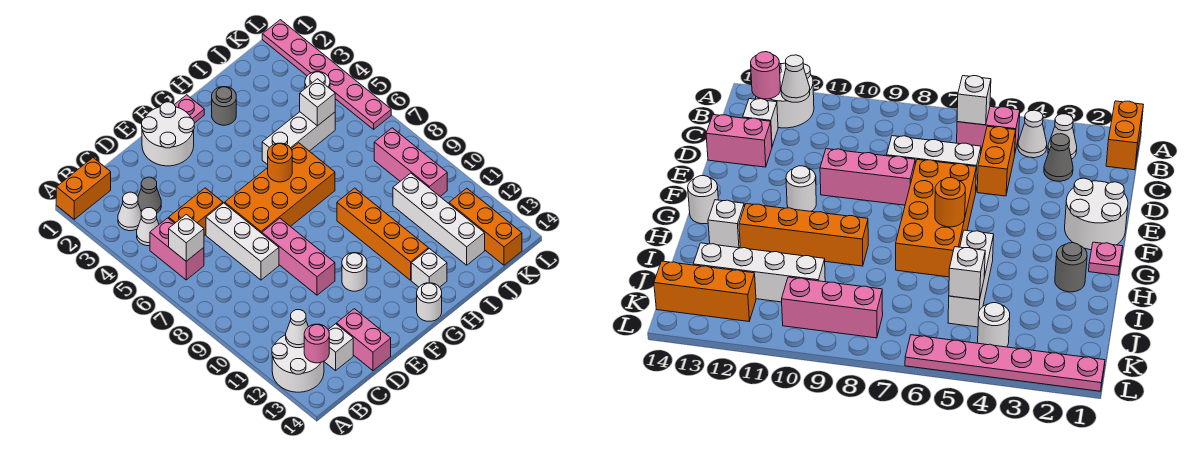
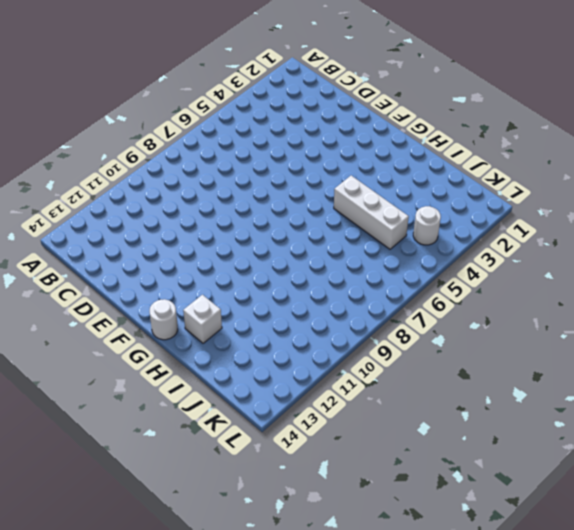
none -> orange 1x2 brick [56,158,111,219]
none -> white 2x2 round brick [272,335,324,392]
none -> white 1x1 cone [118,192,141,231]
none -> white 1x1 cone [137,208,159,246]

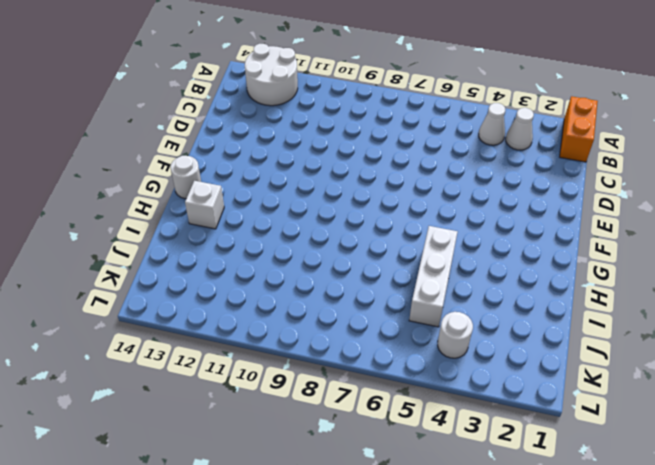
none -> pink 1x2 brick [150,218,204,280]
none -> grey 1x1 cone [138,177,161,213]
none -> orange 1x2 brick [169,188,223,235]
none -> white 1x1 brick [324,324,353,371]

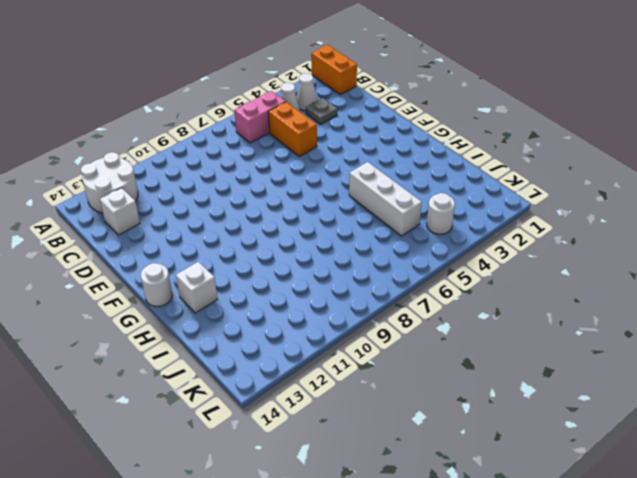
grey 1x1 plate [306,98,338,124] -> grey 1x1 cone [138,177,161,213]
none -> white 1x3 brick [206,203,279,280]
none -> pink 1x2 brick [337,309,391,371]
none -> white 2x2 round brick [142,102,194,166]
none -> orange 2x4 brick [225,143,335,233]

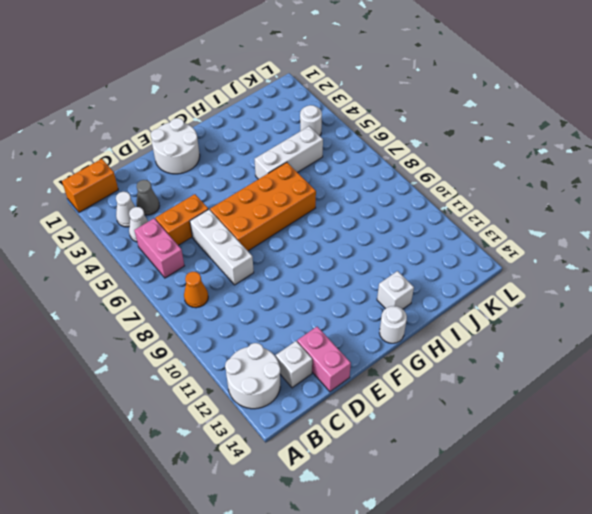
orange 1x1 cone [184,272,208,308] -> none
none -> pink 1x3 brick [262,218,335,295]
none -> white 1x1 round brick [342,253,367,291]
none -> pink 1x1 plate [174,95,204,123]
none -> grey 1x1 round brick [212,87,236,125]

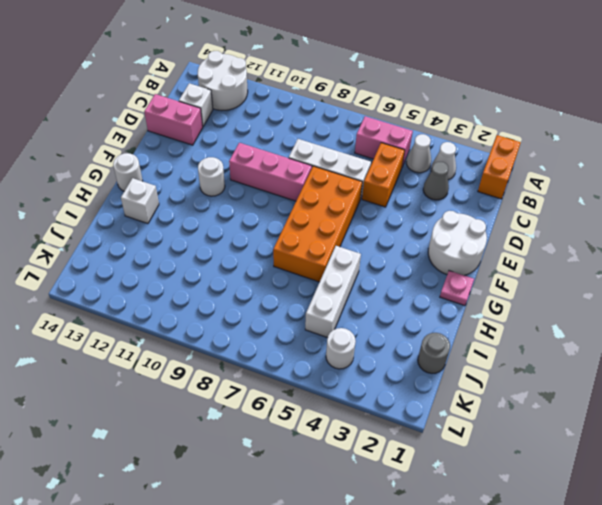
grey 1x1 round brick [418,333,450,373] -> grey 1x1 round brick moved to [212,87,236,125]
none -> orange 1x4 brick [337,188,428,280]
none -> white 1x4 brick [393,173,485,265]
none -> pink 1x3 brick [374,128,447,196]
none -> orange 1x3 brick [449,188,522,265]

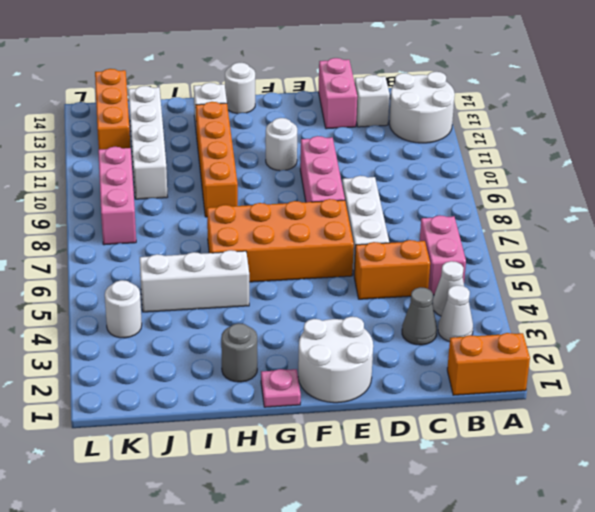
none -> pink 1x6 plate [262,20,391,129]
none -> white 1x1 brick [169,214,204,261]
none -> white 1x1 cone [286,310,308,348]
none -> pink 1x1 round brick [304,324,329,363]

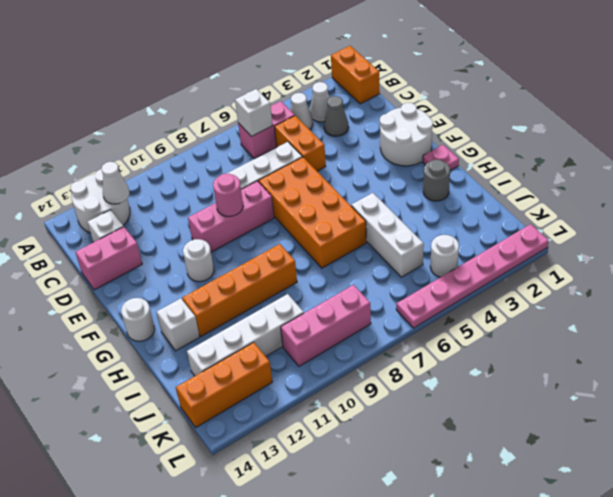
pink 1x1 round brick [213,174,243,216] -> pink 1x1 round brick moved to [304,324,329,363]
none -> orange 1x1 round brick [268,143,292,182]
none -> white 1x1 brick [300,79,335,126]

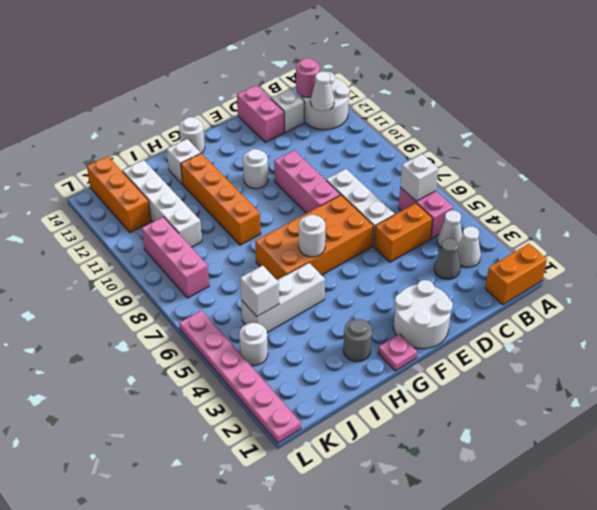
white 1x1 round brick [299,215,325,257] -> orange 1x1 round brick [268,143,292,182]

